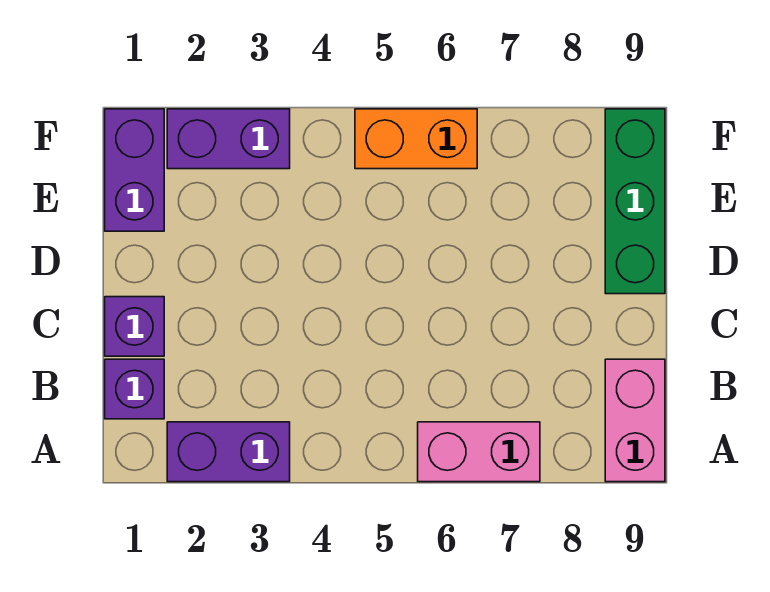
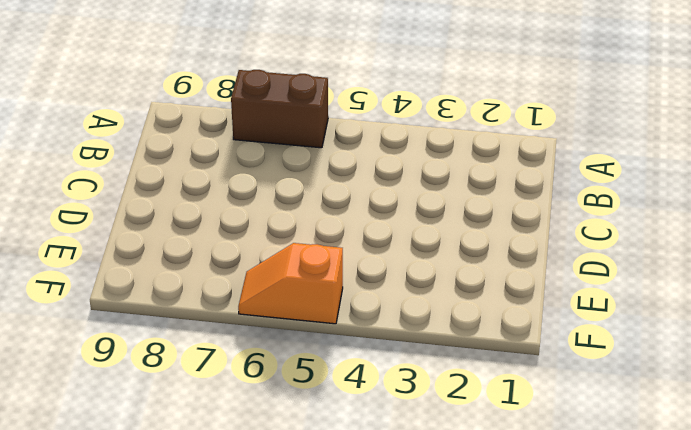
brown 1x2 brick [231,70,328,148] -> pink 1x2 brick [418,422,540,482]
orange 1x2 slope [238,243,343,324] -> orange 1x2 brick [355,109,477,169]
none -> purple 1x2 brick [167,422,290,482]
none -> pink 1x2 brick [605,359,665,482]

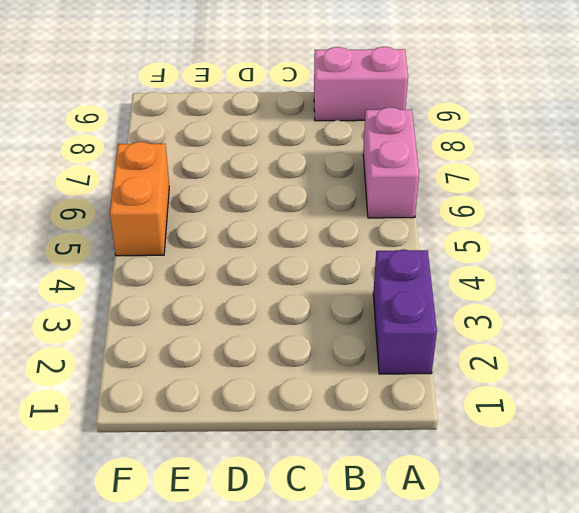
none -> purple 1x1 brick [105,359,164,419]
none -> purple 1x1 brick [105,297,164,356]

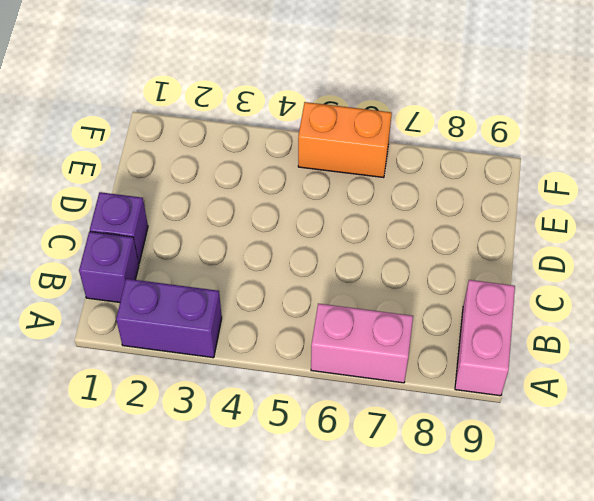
none -> green 1x3 brick [605,109,665,294]
none -> purple 1x2 brick [105,109,164,231]

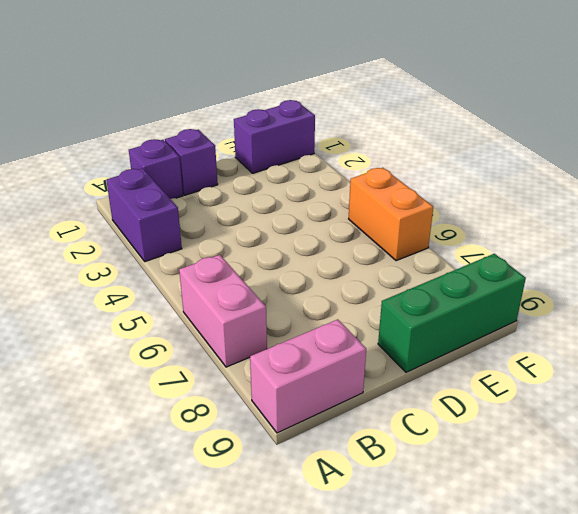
none -> purple 1x2 brick [167,109,290,169]

